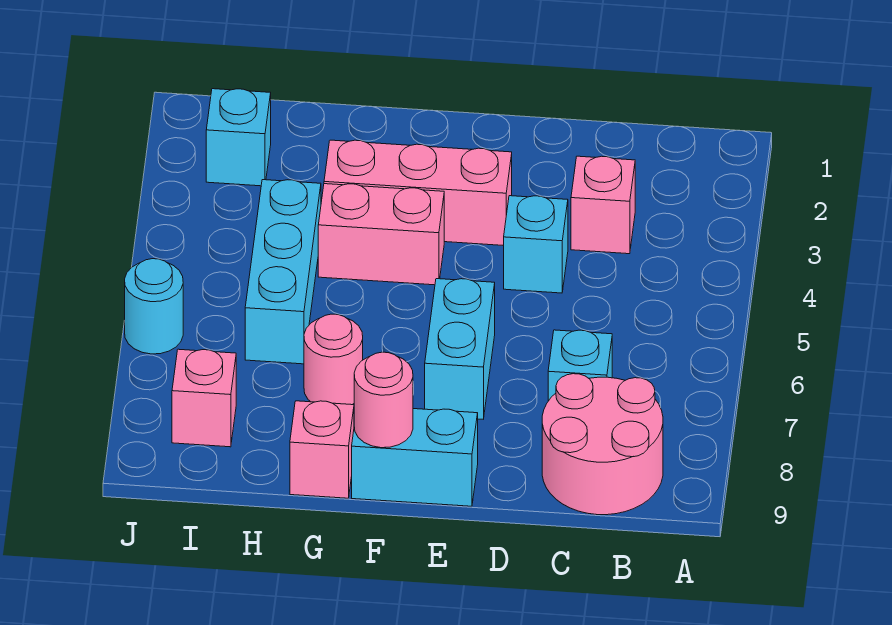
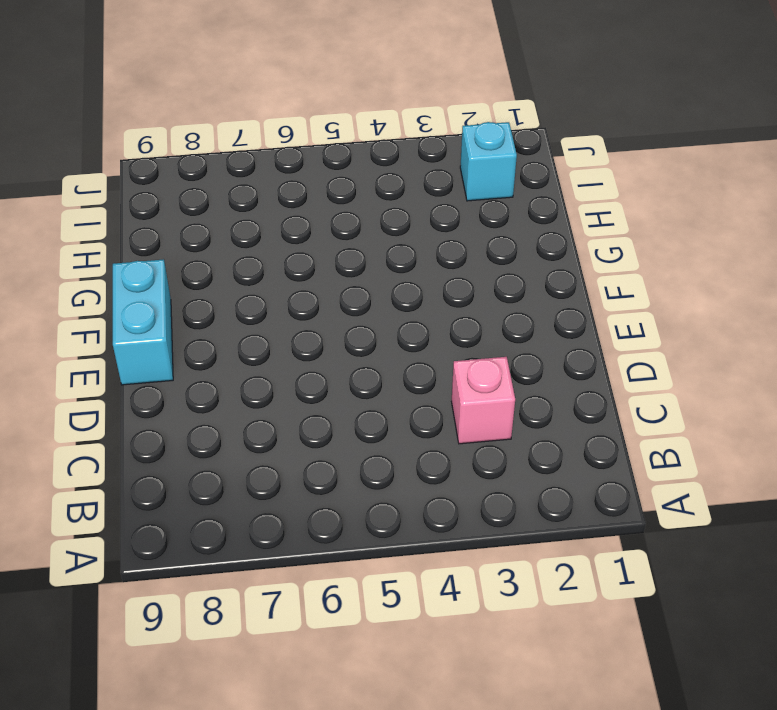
none -> pink 2x2 round brick [542,374,663,515]
none -> cyan 1x1 brick [548,330,612,401]
none -> cyan 1x1 brick [504,196,568,293]

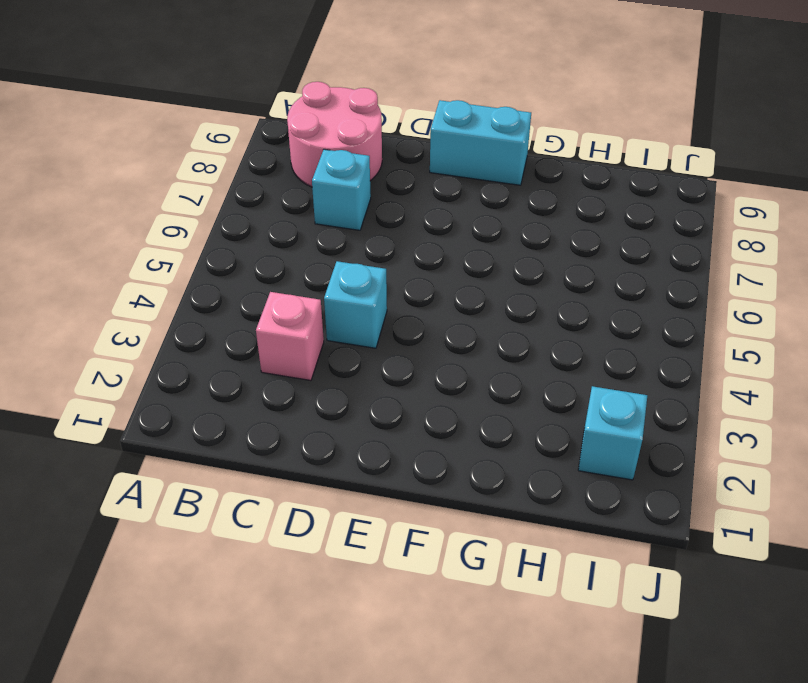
none -> pink 1x3 brick [324,140,512,246]
none -> cyan 1x2 brick [425,279,495,419]
none -> pink 1x2 brick [318,184,444,285]

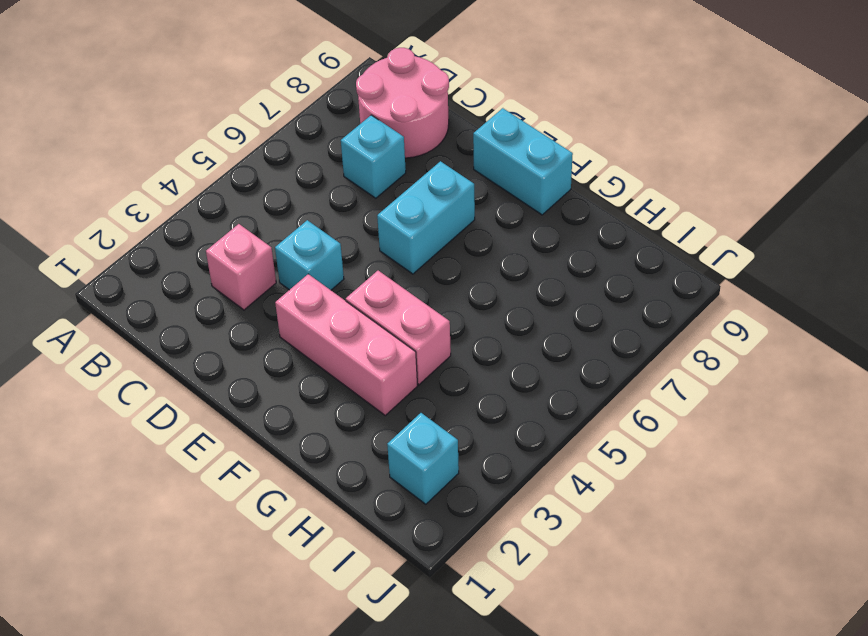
none -> pink 1x1 round brick [304,314,363,405]
none -> pink 1x1 brick [290,401,354,498]
none -> cyan 1x3 brick [245,180,321,364]

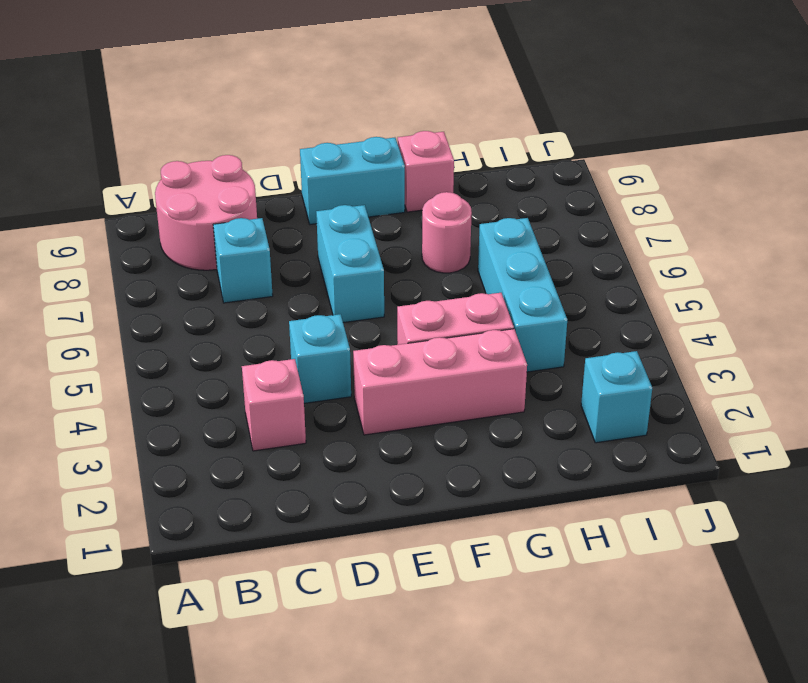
none -> pink 1x1 brick [172,349,236,447]
none -> cyan 1x1 round brick [125,259,183,354]
none -> pink 1x1 round brick [354,352,413,448]

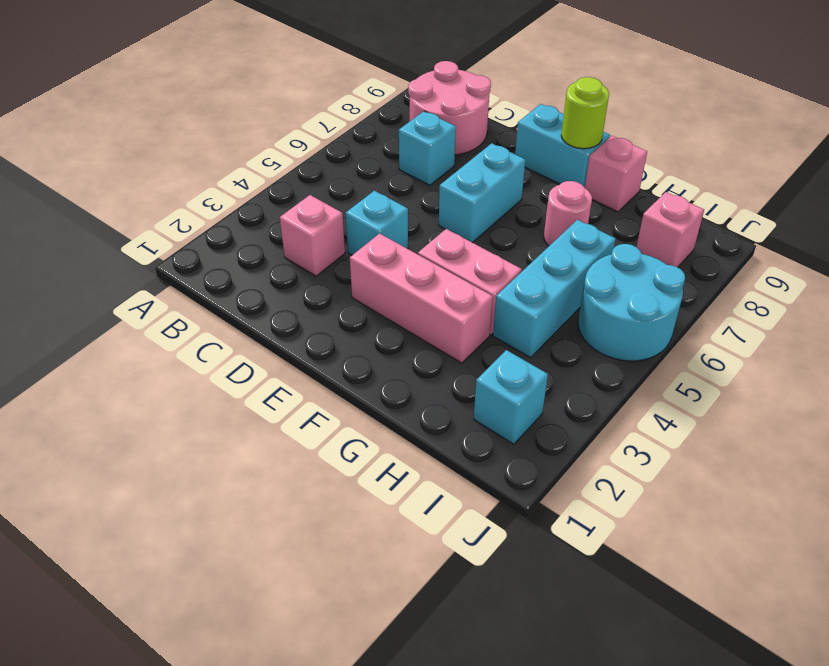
lime 1x1 round brick [561,77,609,149] -> pink 1x1 round brick [354,352,413,448]
cyan 2x2 round brick [578,244,685,361] -> cyan 1x1 round brick [125,259,183,354]

